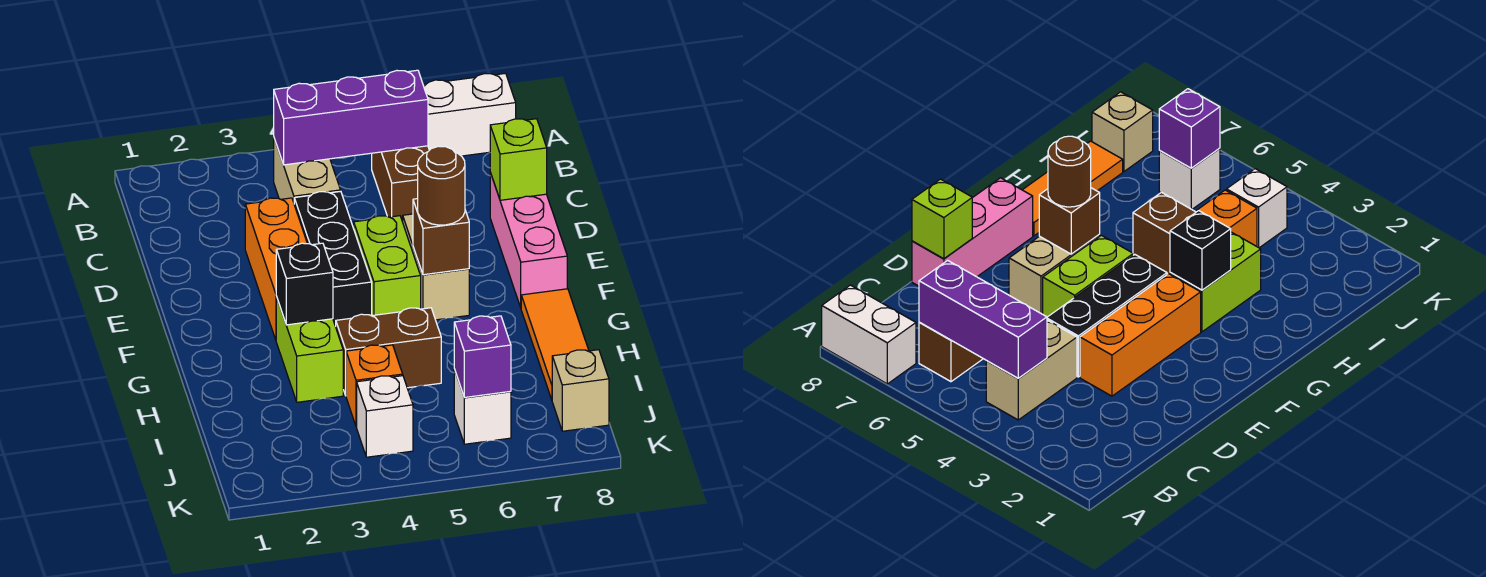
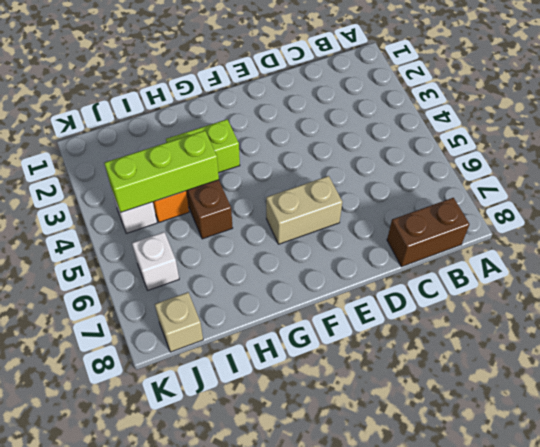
brown 1x2 brick [387,198,469,267] -> brown 1x2 brick moved to [372,146,429,222]
lime 1x3 brick [104,131,219,212] -> none
none -> white 1x2 brick [423,73,516,156]
none -> tan 1x2 brick [274,139,340,202]
none -> orange 1x3 brick [245,198,307,340]

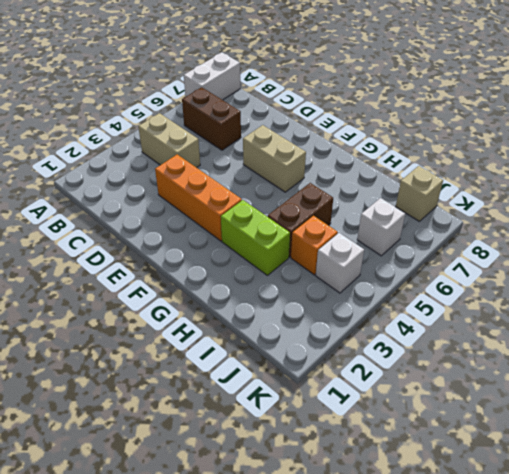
none -> black 1x3 brick [294,191,372,326]
none -> pink 1x3 brick [490,173,567,307]
none -> lime 1x2 brick [354,216,421,316]

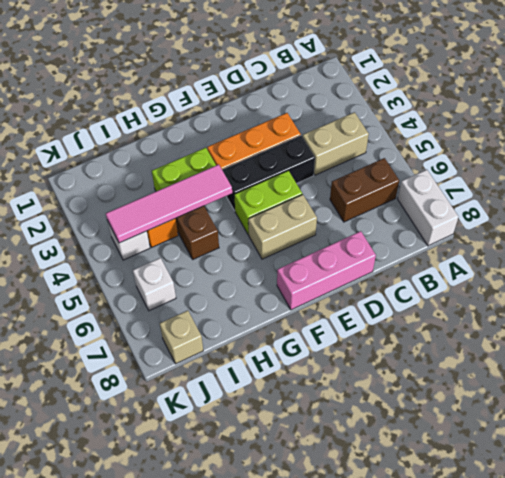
pink 1x4 tile [106,164,232,243] -> none
none -> orange 1x3 tile [521,289,589,400]
none -> purple 1x3 brick [274,70,428,165]
none -> lime 1x1 brick [490,119,547,200]

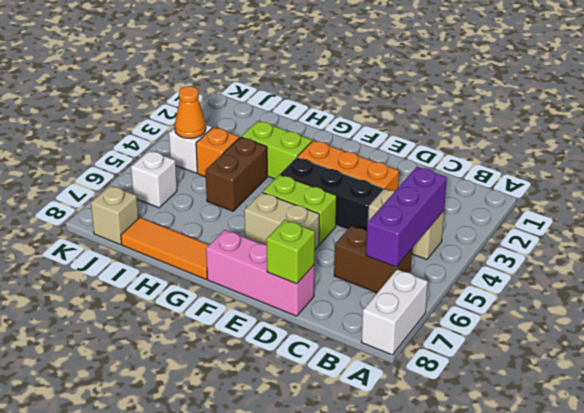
orange 1x1 cone [175,86,206,138] -> none
none -> brown 1x1 brick [413,199,469,275]
none -> black 1x1 brick [276,243,333,325]
none -> purple 1x1 brick [454,316,511,397]

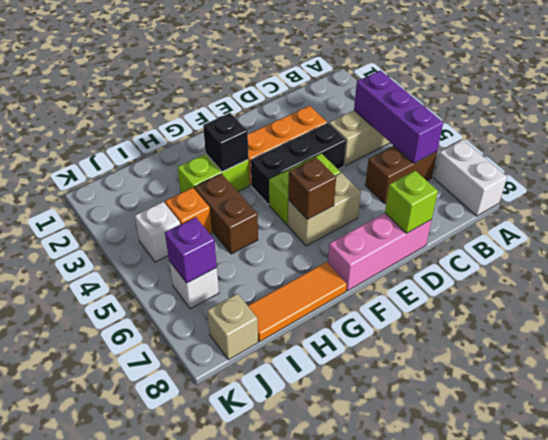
none -> brown 1x1 round brick [418,146,465,225]

